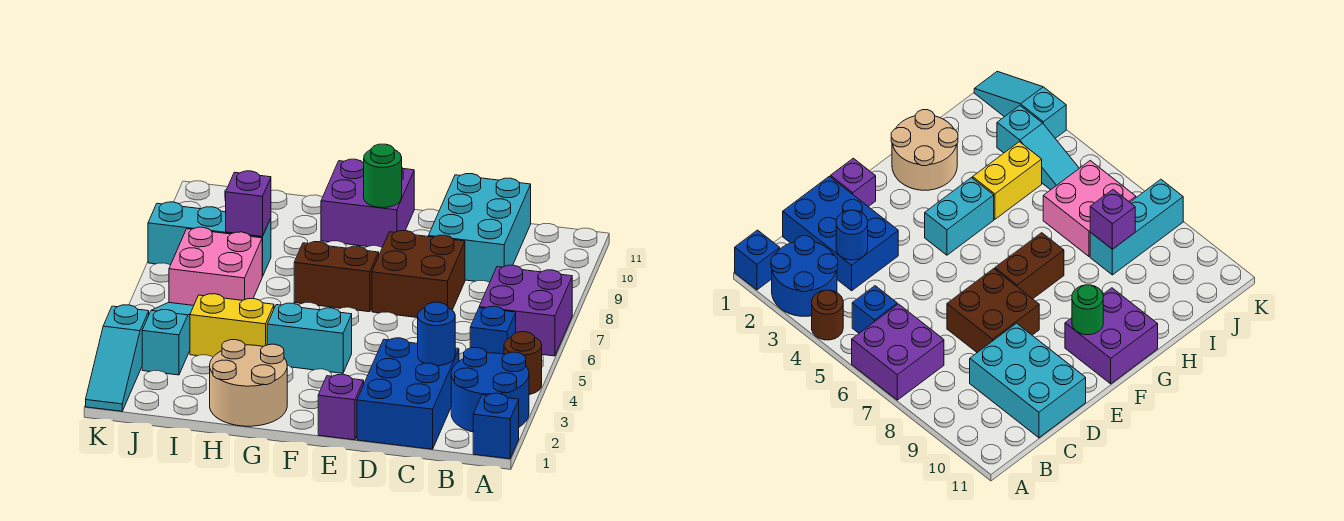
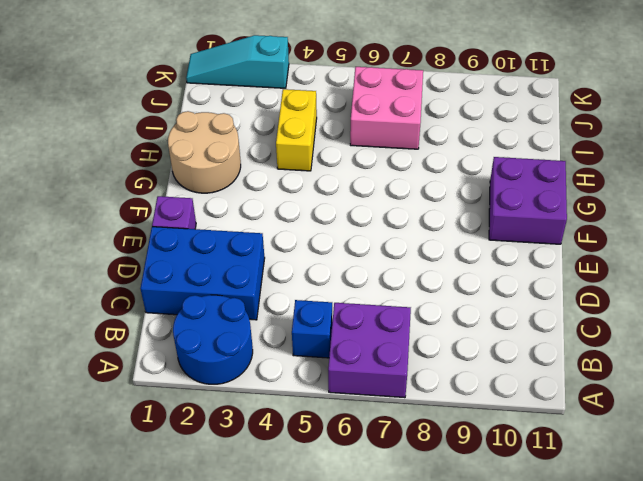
none -> blue 1x1 brick [473,393,519,459]
none -> brown 1x1 round brick [504,332,542,395]
none -> cyan 2x3 brick [429,174,531,282]

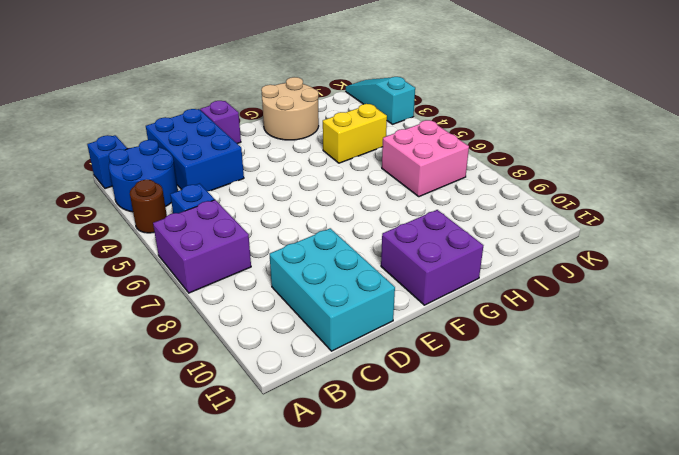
none -> brown 2x2 brick [372,231,465,318]
none -> cyan 1x2 brick [267,303,352,373]
none -> brown 1x2 brick [294,242,379,312]

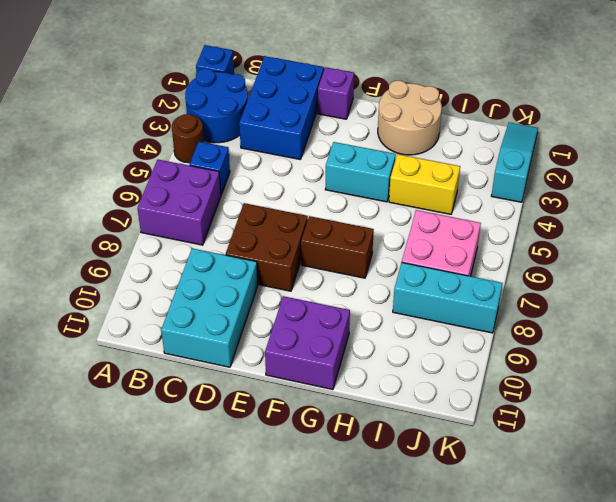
none -> cyan 1x3 slope [142,302,193,375]
none -> blue 1x1 round brick [418,302,455,366]
none -> green 1x1 round brick [364,144,402,208]

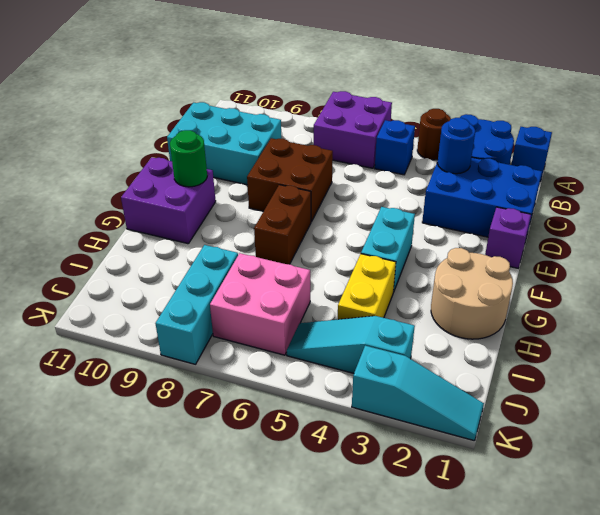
none -> purple 1x1 brick [226,171,271,236]

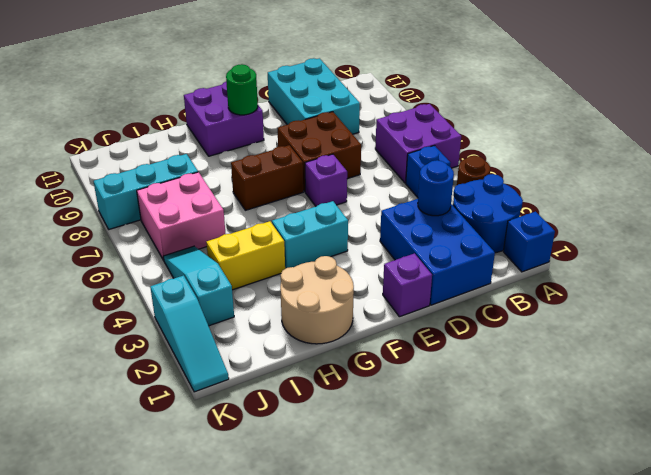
purple 1x1 brick [305,154,347,206] -> purple 1x1 brick moved to [226,171,271,236]

